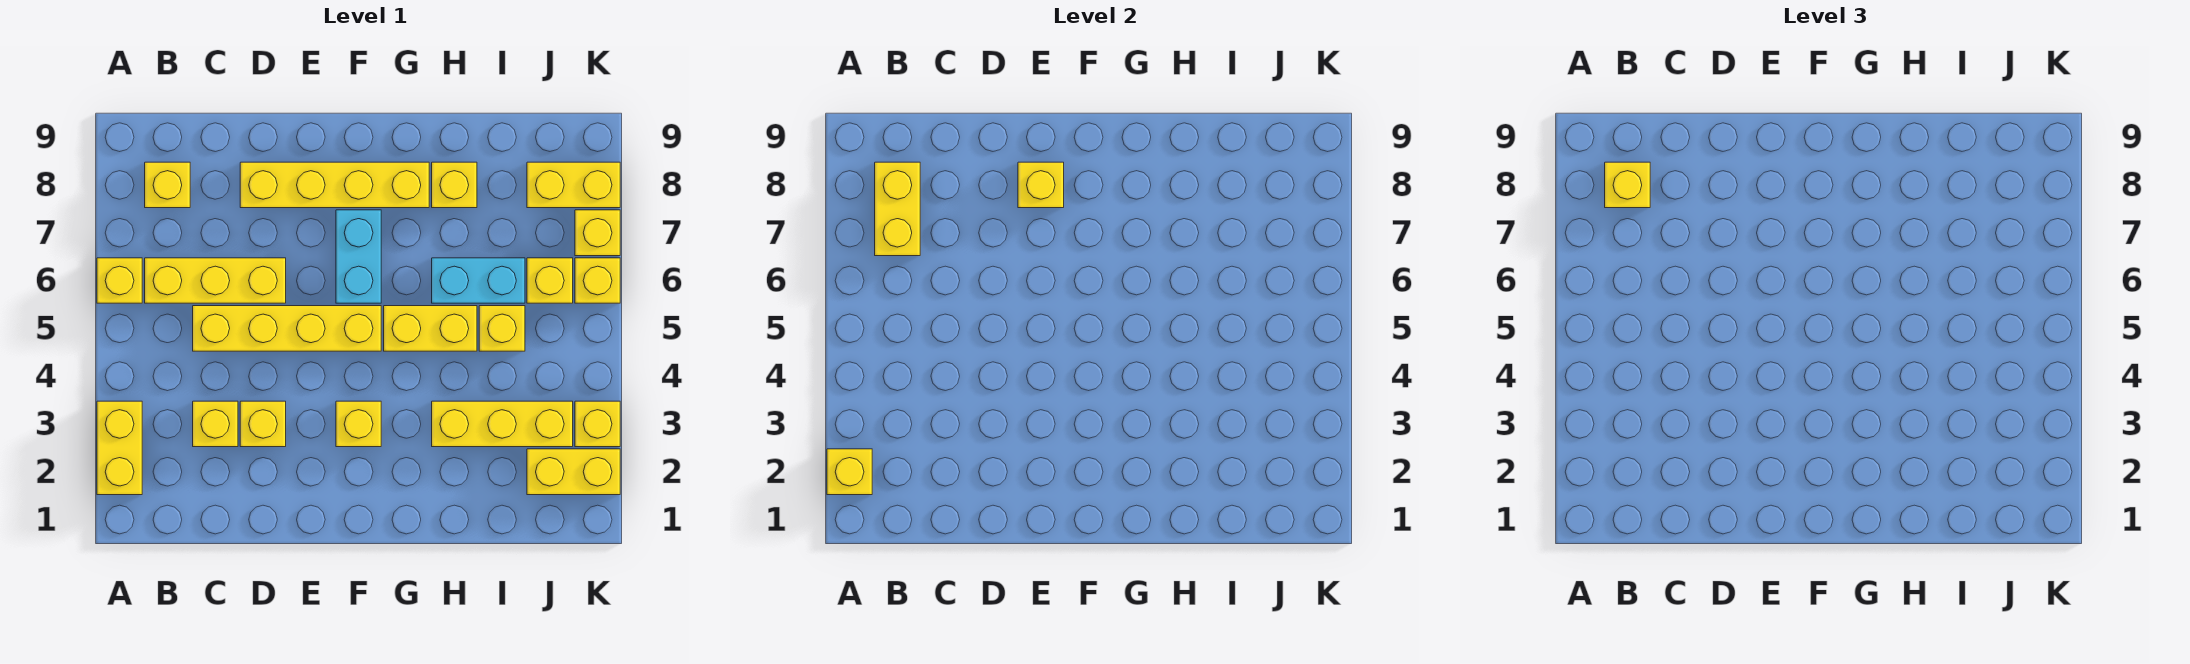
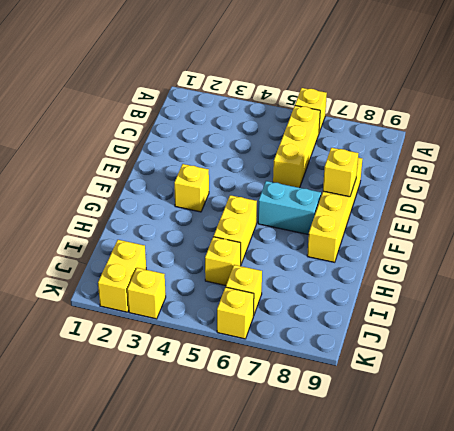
none -> yellow 1x2 brick [97,401,142,495]
none -> yellow 1x1 brick [145,162,190,208]
none -> yellow 1x1 brick [193,401,238,447]

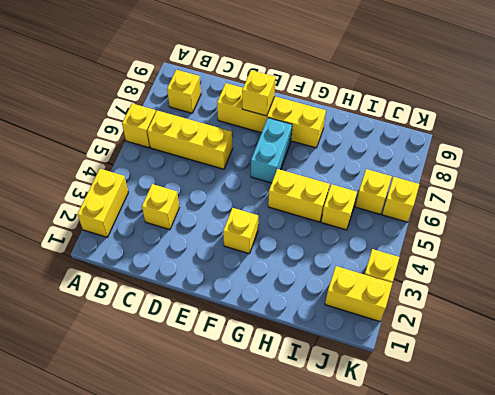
none -> yellow 1x4 brick [193,306,381,351]
none -> yellow 1x1 brick [240,401,286,447]
none -> yellow 1x3 brick [432,401,573,447]

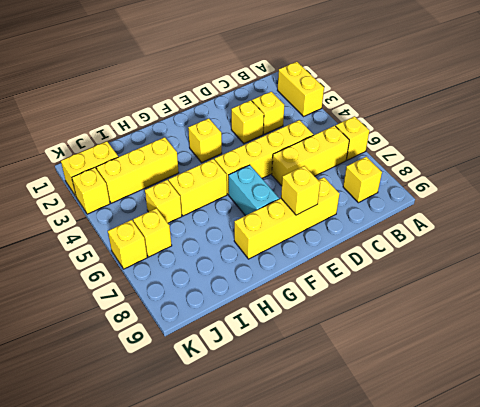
none -> cyan 1x2 brick [432,258,525,303]
none -> yellow 1x1 brick [432,162,477,208]
none -> yellow 1x2 brick [527,162,620,208]

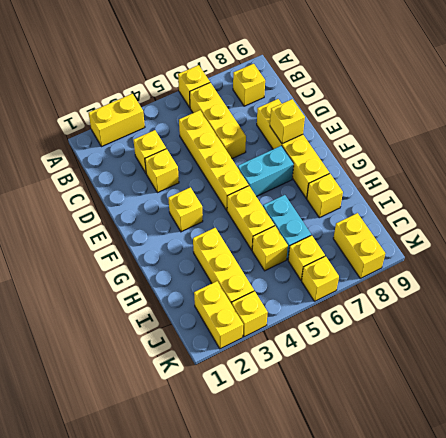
none -> yellow 1x1 brick [575,210,620,256]
none -> yellow 1x1 brick [827,449,872,495]
none -> yellow 1x2 brick [875,162,920,256]

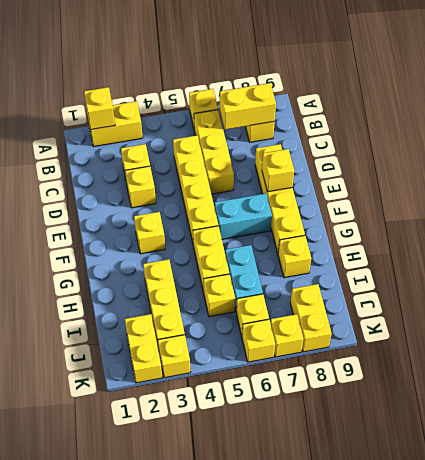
none -> yellow 1x1 brick [1605,162,1650,208]

